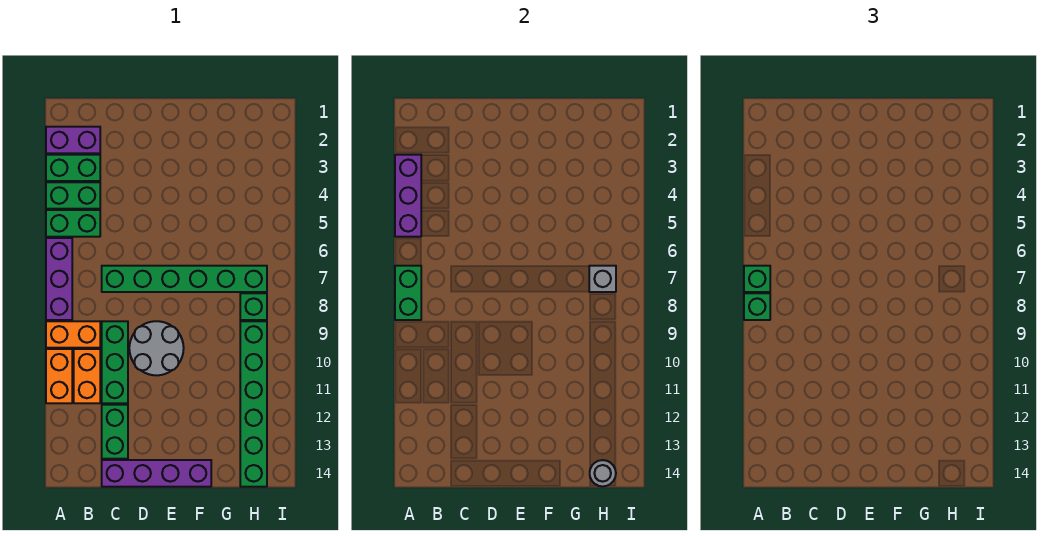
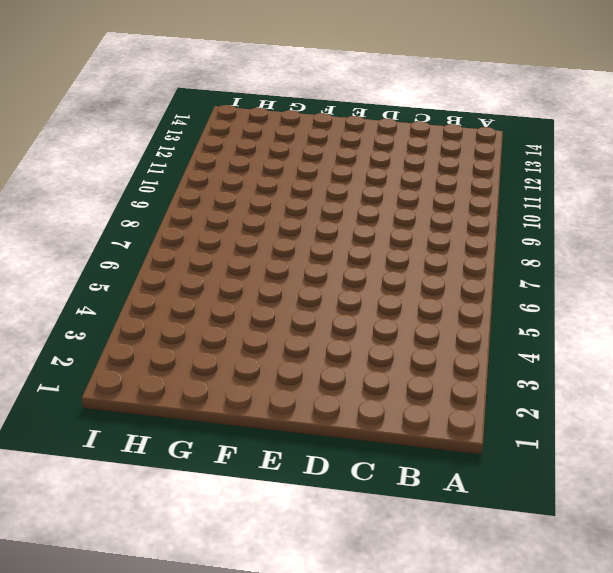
none -> purple 1x2 brick [46,127,100,153]
none -> green 1x2 brick [46,155,100,181]
none -> green 1x2 brick [46,182,100,209]

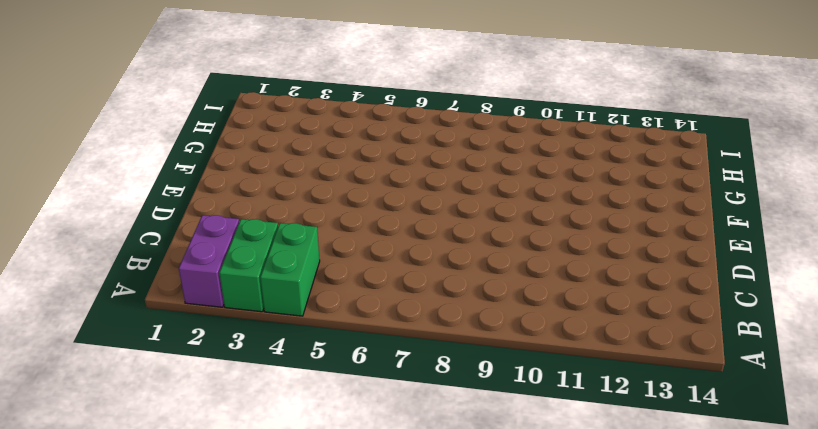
none -> green 1x2 brick [46,210,100,237]
none -> purple 1x3 brick [46,238,72,320]
none -> orange 1x2 brick [46,321,100,348]

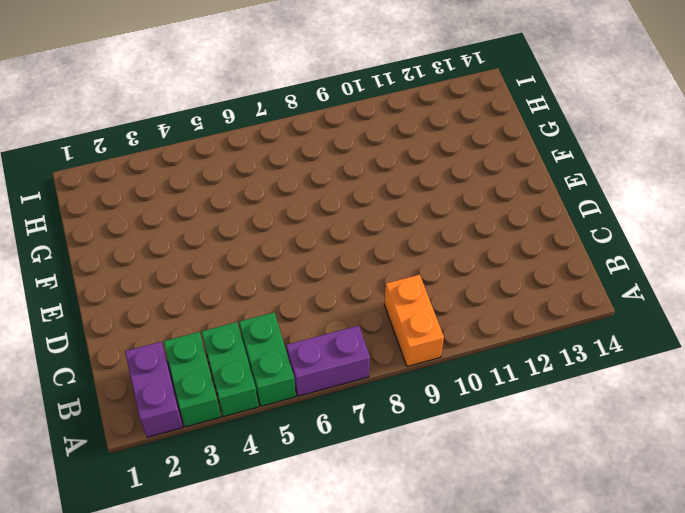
purple 1x2 brick [286,326,370,396] -> purple 1x3 brick [46,238,72,320]
none -> orange 1x2 brick [46,349,72,403]
none -> orange 1x2 brick [74,349,100,403]
none -> green 1x6 brick [102,266,267,292]

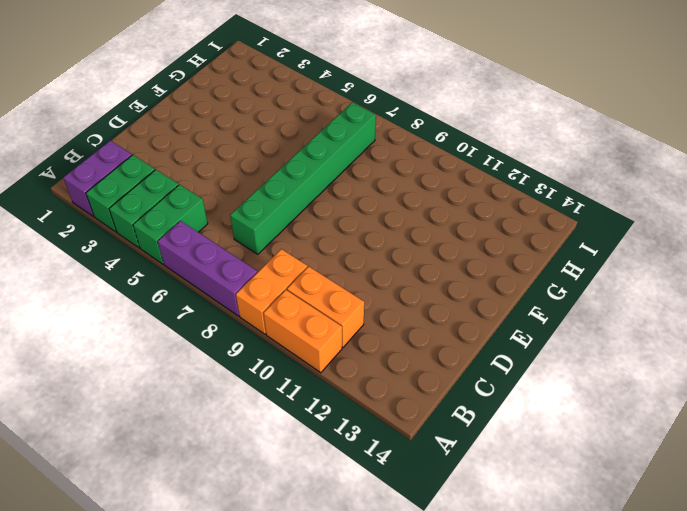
none -> green 1x3 brick [102,321,128,403]
none -> green 1x2 brick [102,405,128,459]
none -> purple 1x4 brick [102,460,211,487]

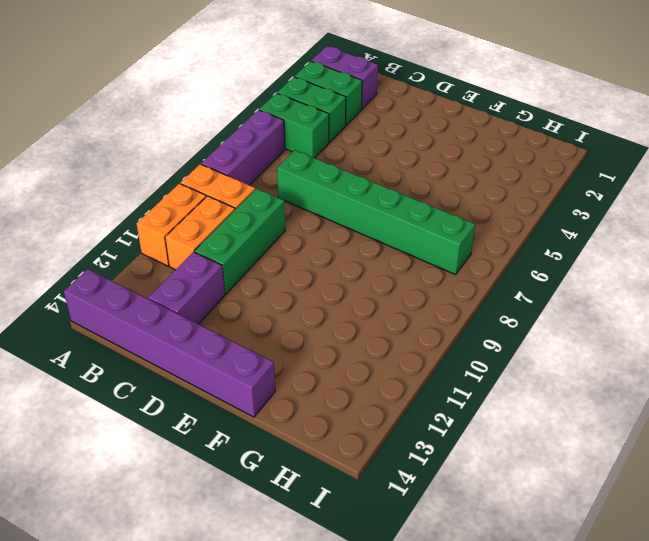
purple 1x6 brick [64,269,275,417] -> purple 1x4 brick [102,460,211,487]
purple 1x2 brick [148,252,225,324] -> green 1x2 brick [102,405,128,459]
none -> grey 2x2 round brick [129,321,184,375]
none -> green 1x1 brick [240,293,267,320]
none -> green 1x6 brick [240,321,267,487]

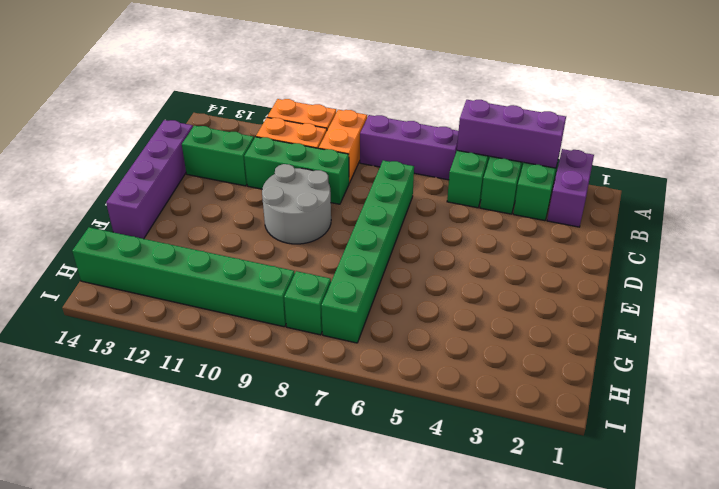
none -> green 1x2 brick [395,266,421,320]
none -> grey 1x1 brick [589,266,616,292]
none -> grey 1x1 round brick [590,460,616,487]

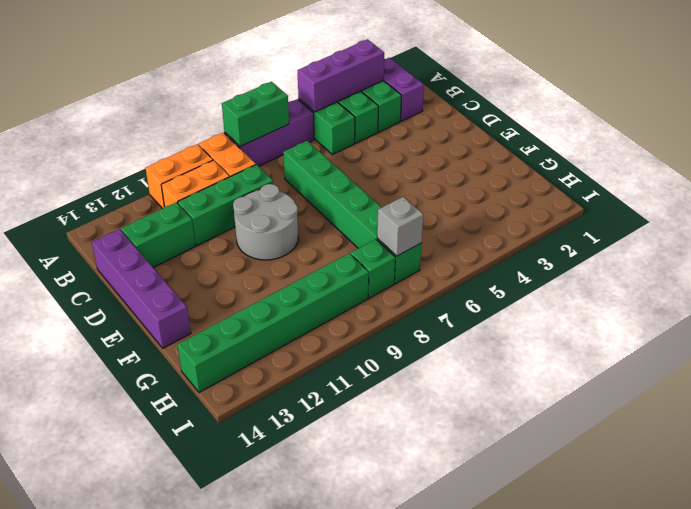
none -> grey 1x1 round brick [590,460,616,487]
none -> green 1x1 brick [744,266,770,292]
none -> green 1x1 brick [744,293,770,320]

